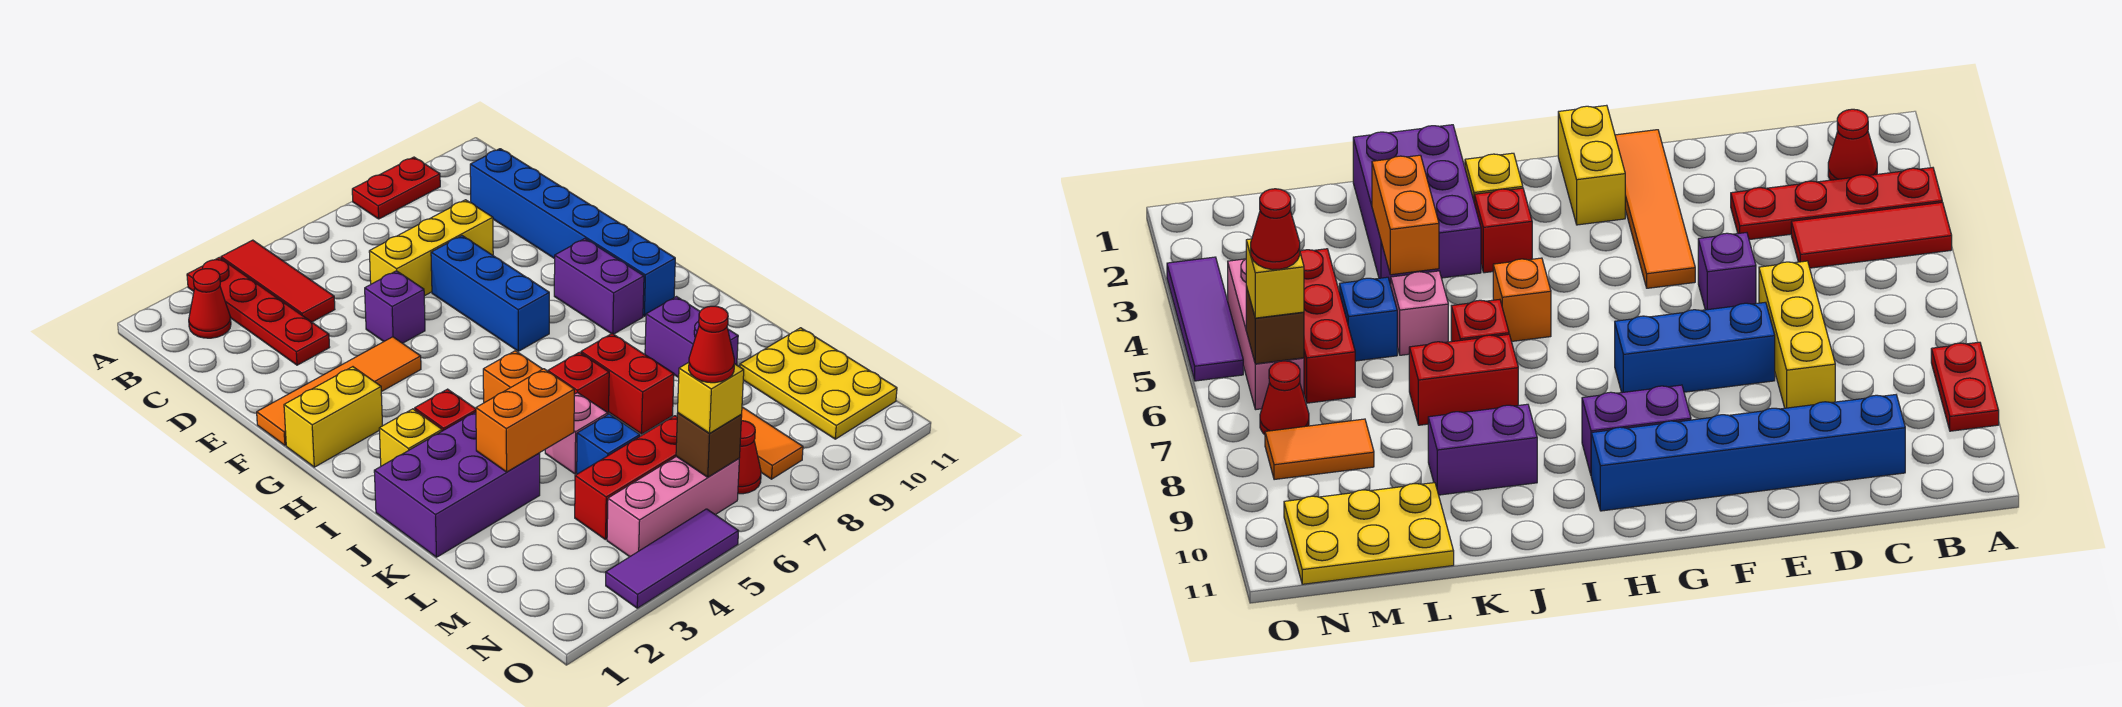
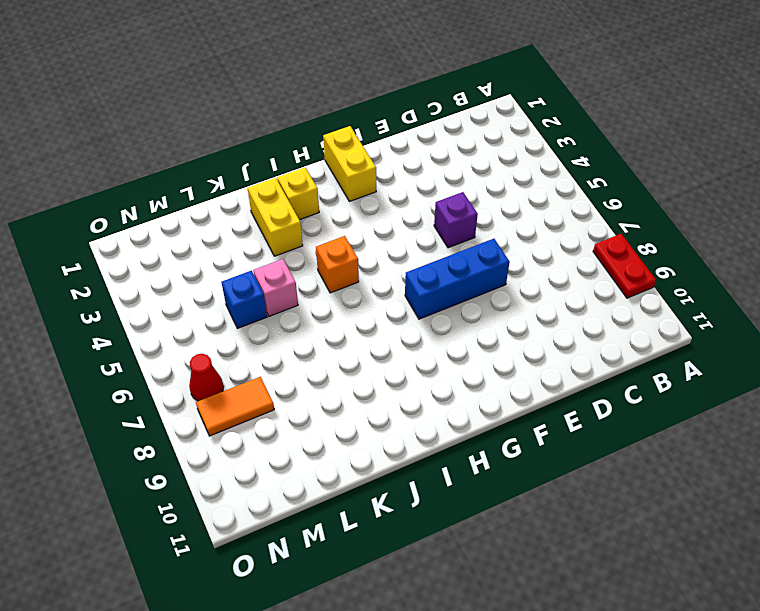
yellow 1x2 brick [248,178,303,256] -> purple 2x3 brick [374,412,540,557]
none -> red 1x4 plate [187,258,330,365]
none -> red 1x3 tile [221,240,335,322]
none -> red 1x1 cone [189,269,231,338]
none -> blue 1x6 brick [470,149,675,316]

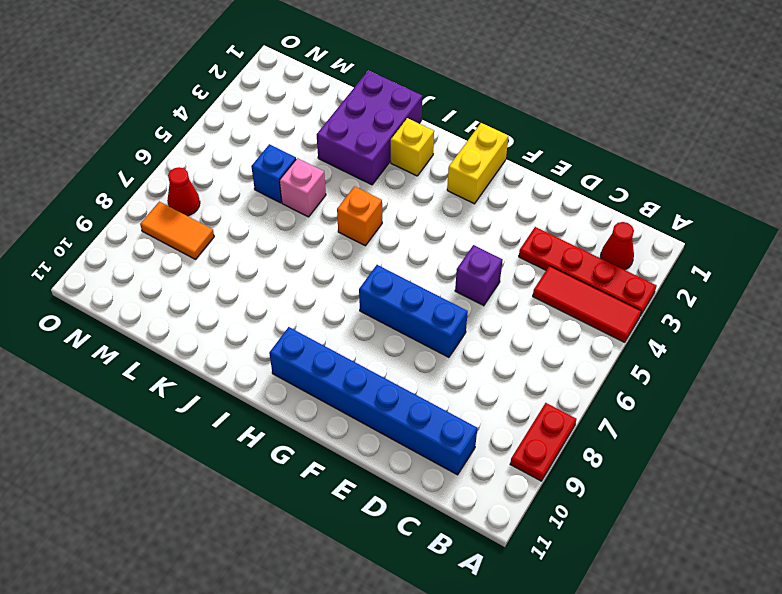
none -> yellow 1x3 brick [369,200,493,296]
none -> orange 1x4 tile [257,337,421,445]
none -> purple 1x2 brick [554,239,644,334]
none -> red 1x1 brick [415,389,476,431]

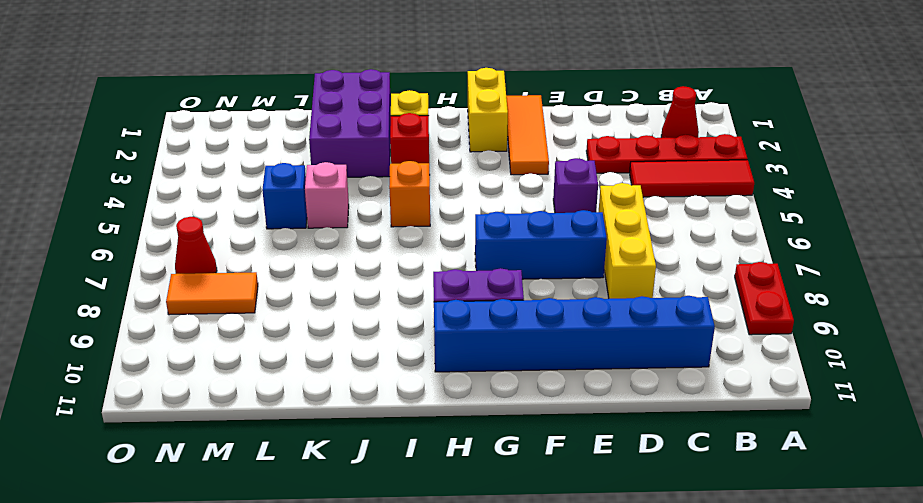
orange 1x3 tile [506,95,549,175] -> orange 1x4 tile [257,337,421,445]
none -> red 1x1 brick [548,352,609,414]
none -> red 1x2 brick [581,334,674,434]
none -> purple 1x2 brick [645,297,738,378]
none -> yellow 2x3 plate [740,328,897,439]

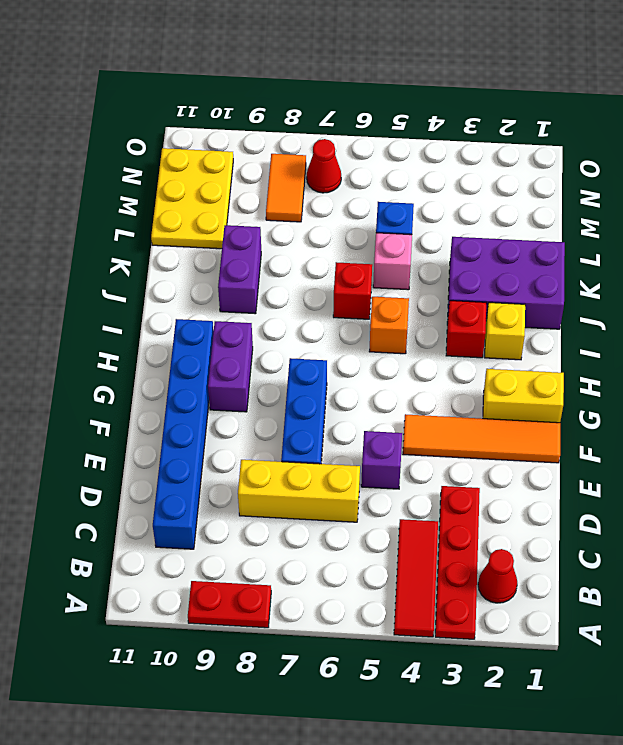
none -> red 1x2 brick [581,334,674,434]
none -> red 1x3 brick [575,416,677,540]
none -> pink 1x3 brick [607,456,739,557]
none -> purple 1x3 tile [606,509,739,608]

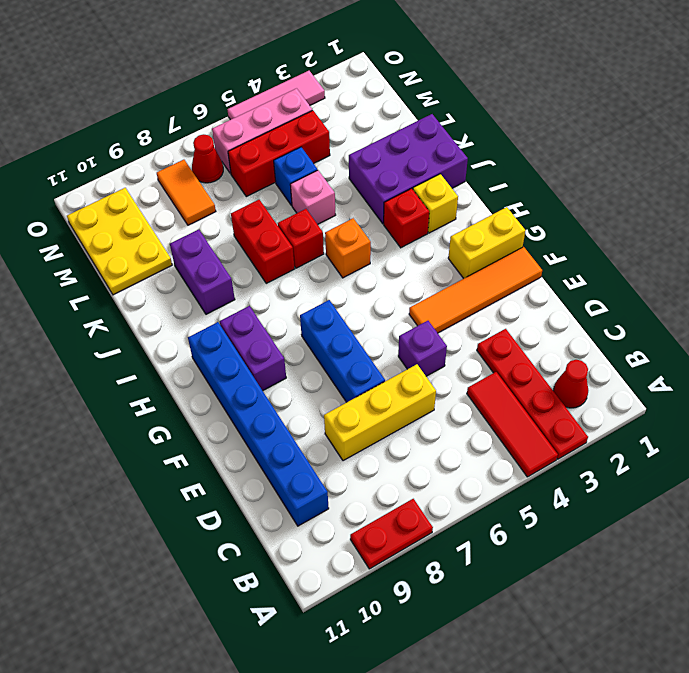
pink 1x3 tile [227,71,325,120] -> purple 1x3 tile [606,509,739,608]
none -> orange 1x2 brick [476,369,574,472]
none -> brown 1x1 brick [676,413,742,477]
none -> yellow 1x1 brick [678,362,744,433]
none -> red 1x1 cone [689,306,734,383]

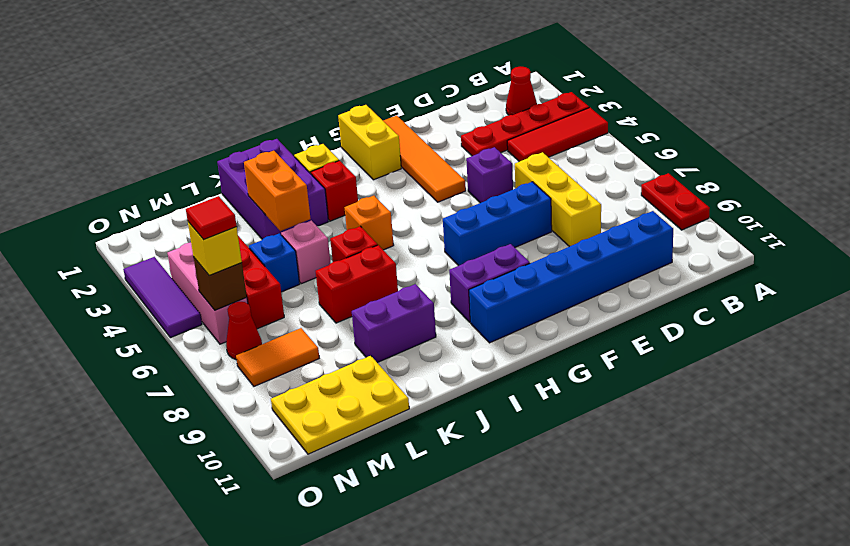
red 1x1 tile [186,196,237,240] -> red 1x1 cone [689,306,734,383]

